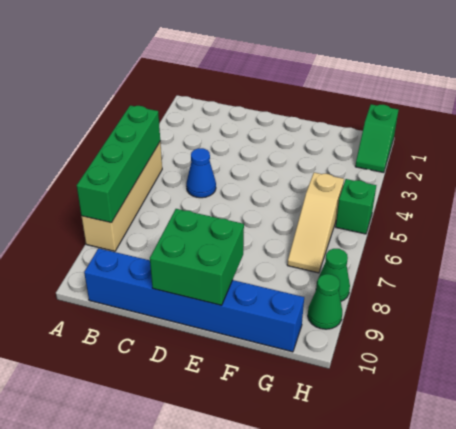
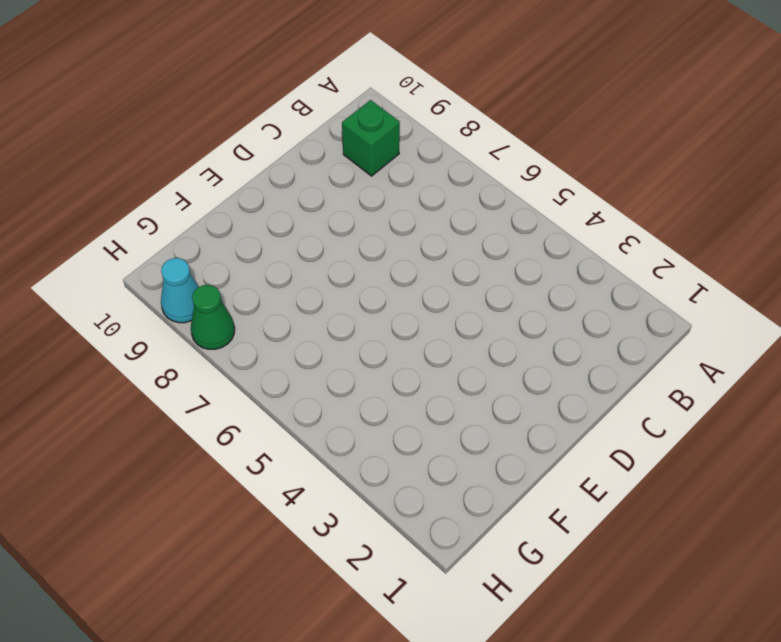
green 1x1 brick [342,100,400,176] -> green 1x1 brick moved to [336,179,376,234]
cyan 1x1 cone [161,258,198,323] -> green 1x1 cone [308,274,342,329]
none -> tan 1x4 brick [81,142,162,251]
none -> blue 1x6 brick [84,248,304,352]

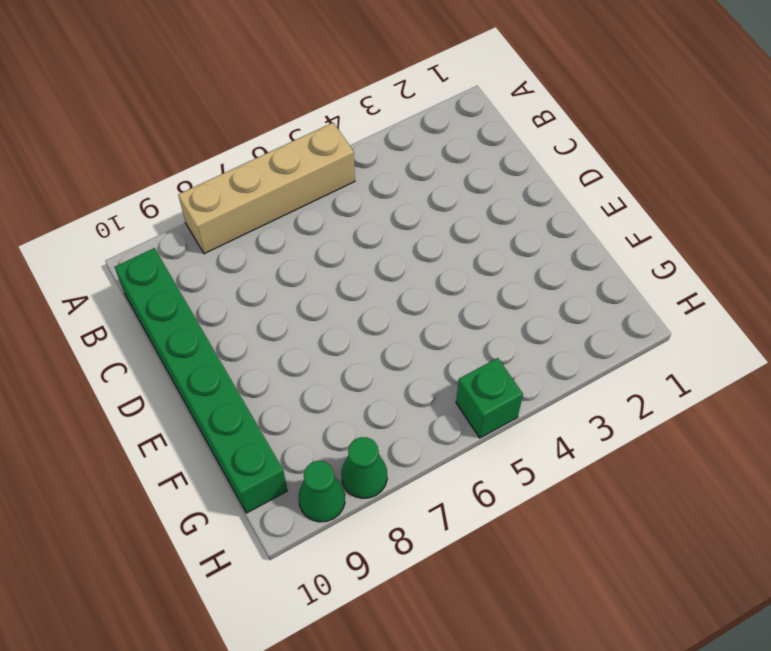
green 1x6 brick [115,248,287,513] -> blue 1x6 brick [84,248,304,352]
none -> blue 1x1 cone [186,148,216,198]
none -> tan 1x3 slope [287,173,344,273]

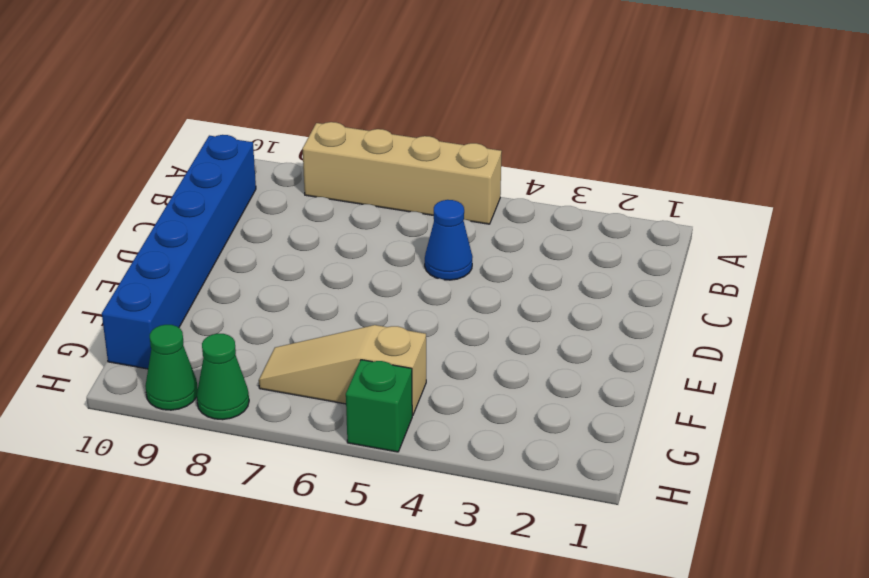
none -> green 1x2 slope [355,104,398,173]
none -> green 1x4 brick [77,105,160,223]

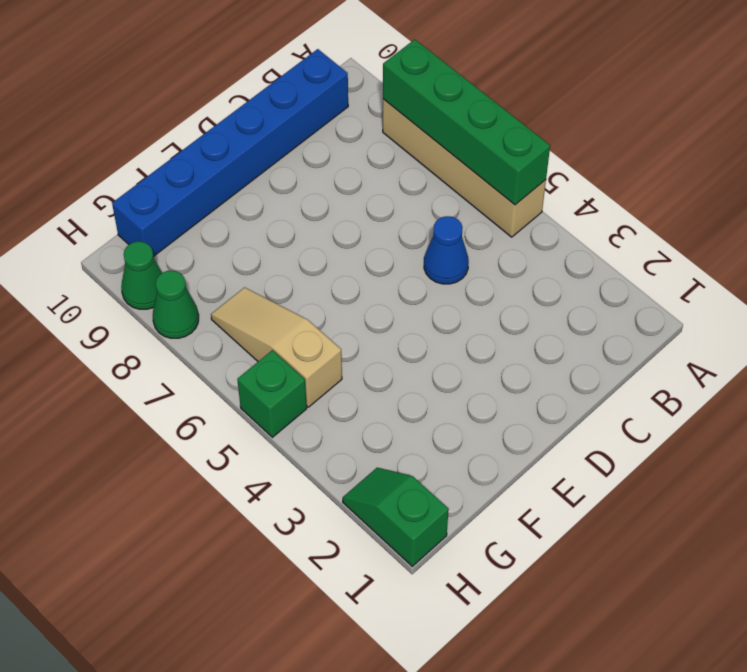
none -> green 2x2 brick [150,209,244,305]

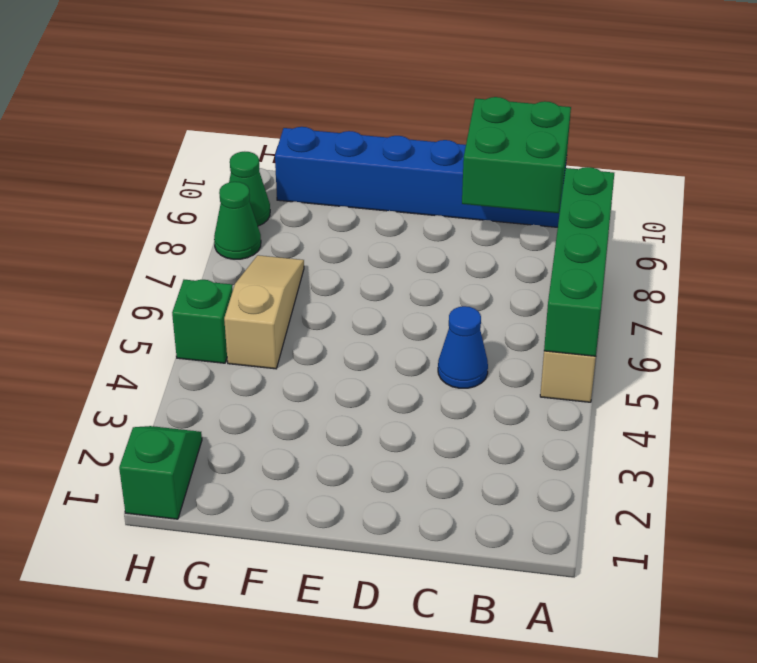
green 2x2 brick [462,97,571,213] -> green 2x2 brick moved to [150,209,244,305]

